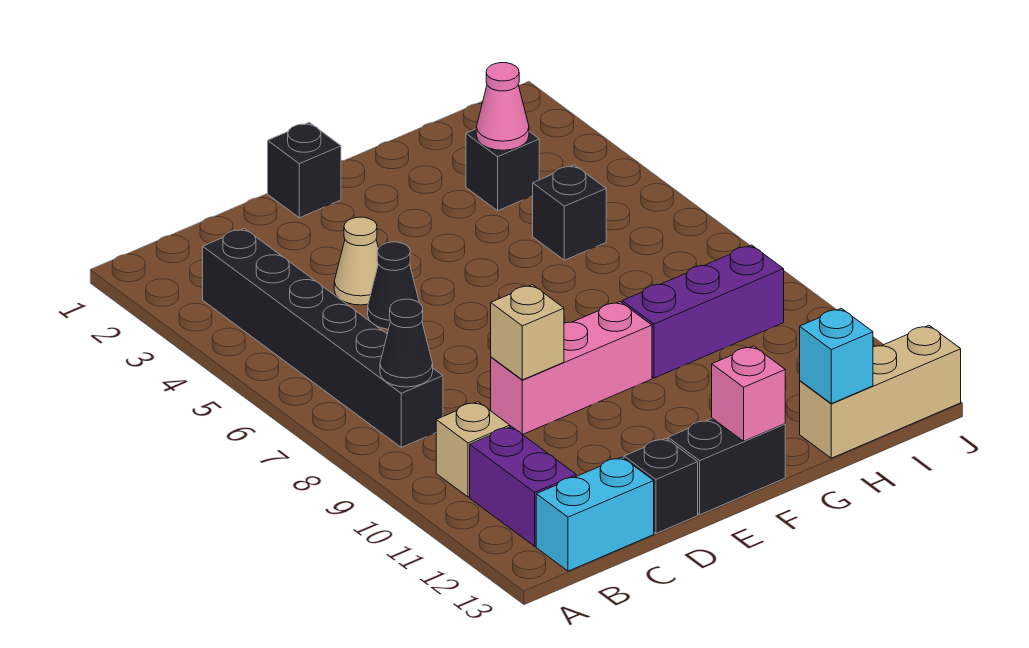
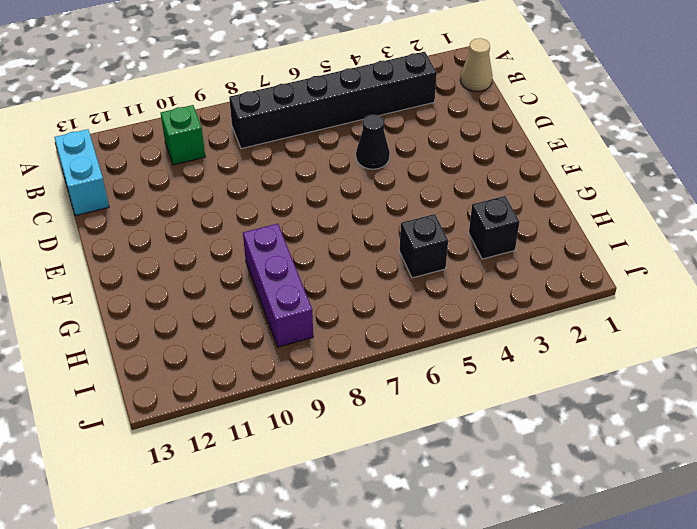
tan 1x1 cone [460,38,492,91] -> tan 1x1 cone moved to [334,217,378,305]
green 1x1 brick [161,105,205,165] -> tan 1x1 brick [436,402,510,497]
none -> purple 1x2 brick [470,426,576,546]
none -> pink 1x3 brick [491,302,652,435]
none -> black 1x1 brick [624,438,698,533]

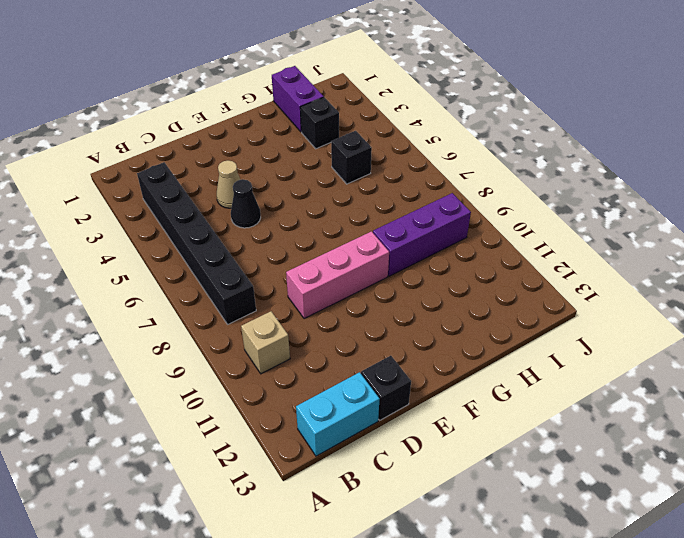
purple 1x2 brick [272,66,324,132] -> purple 1x2 brick moved to [470,426,576,546]
none -> black 1x1 brick [268,122,341,218]
none -> black 1x2 brick [668,418,785,515]
none -> tan 1x3 brick [800,325,961,458]

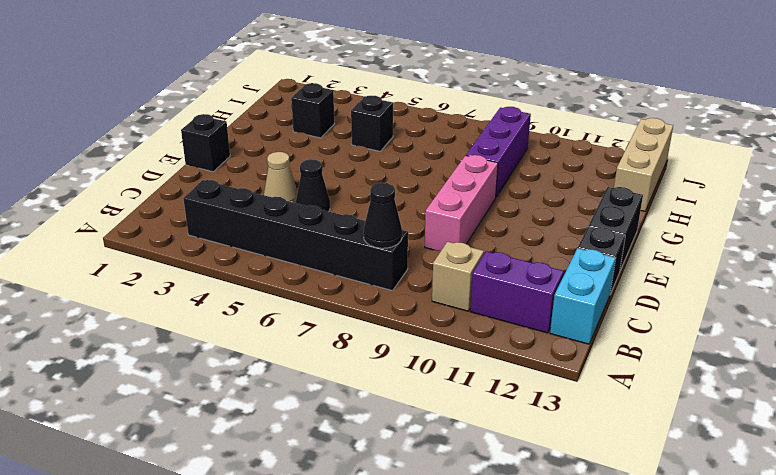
none -> tan 1x1 brick [491,285,564,380]
none -> pink 1x1 brick [712,346,785,441]
none -> pink 1x1 cone [476,63,529,150]

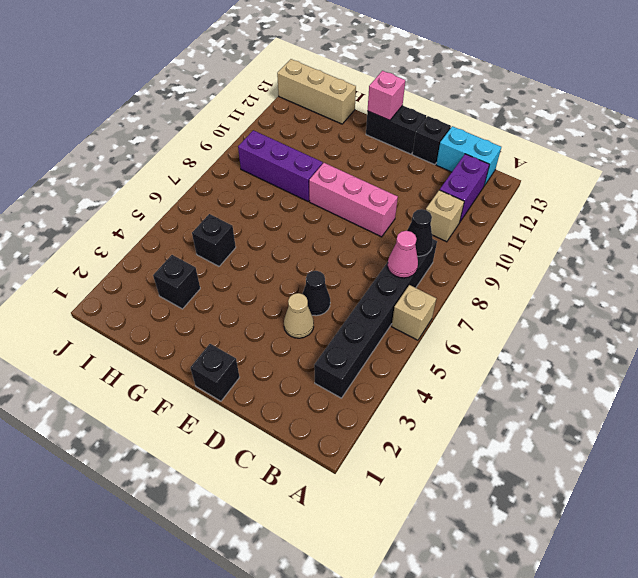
tan 1x1 brick [392,285,436,340] -> tan 1x1 brick moved to [491,285,564,380]
pink 1x1 cone [388,231,418,278] -> pink 1x1 cone moved to [476,63,529,150]
none -> cyan 1x1 brick [800,308,873,404]

